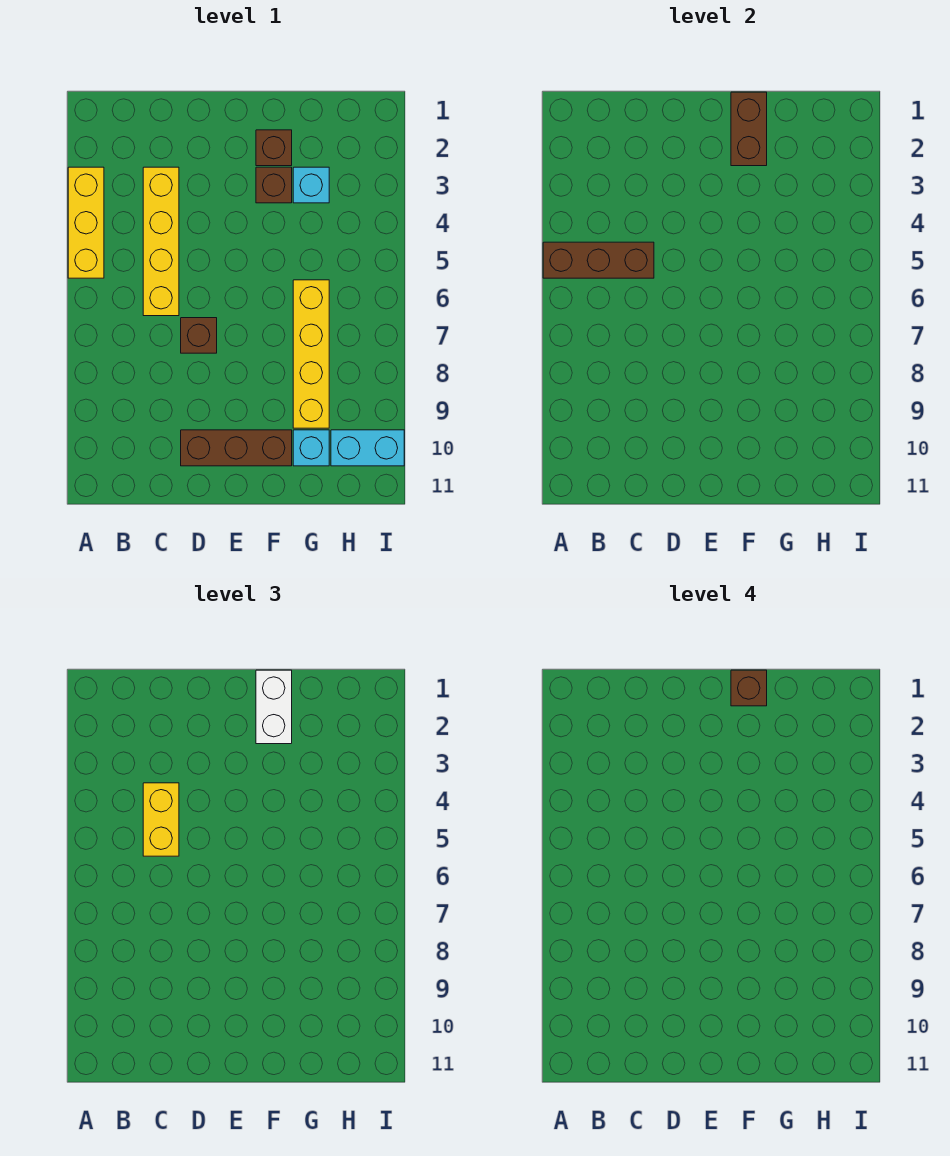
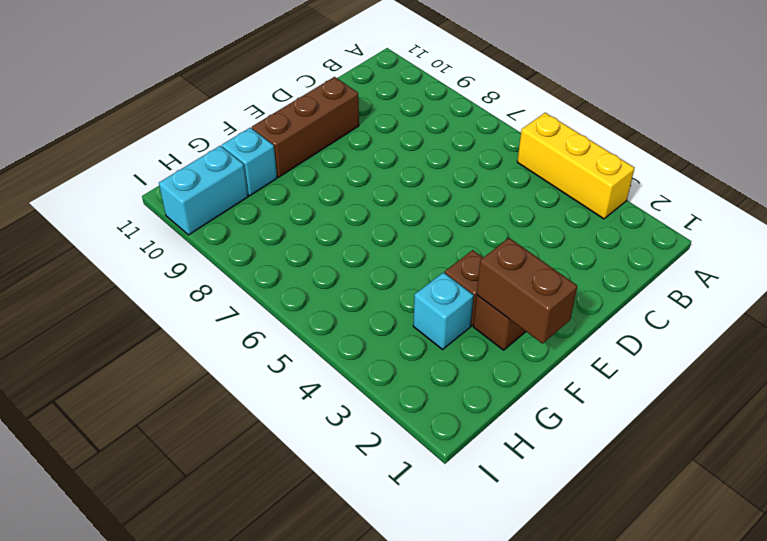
none -> yellow 1x4 brick [143,167,179,316]
none -> brown 1x1 brick [181,318,217,353]
none -> yellow 1x4 brick [293,280,329,428]

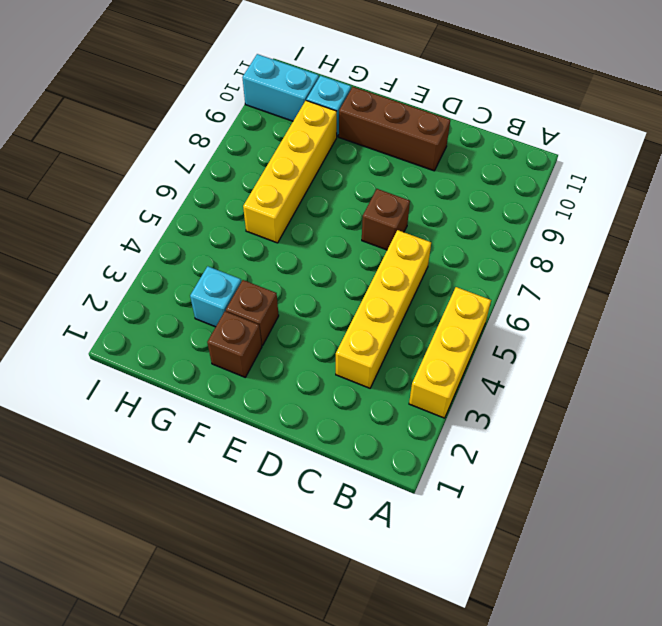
none -> brown 1x3 brick [543,242,654,278]
none -> brown 1x2 brick [731,92,767,166]
none -> yellow 1x2 brick [143,783,179,856]

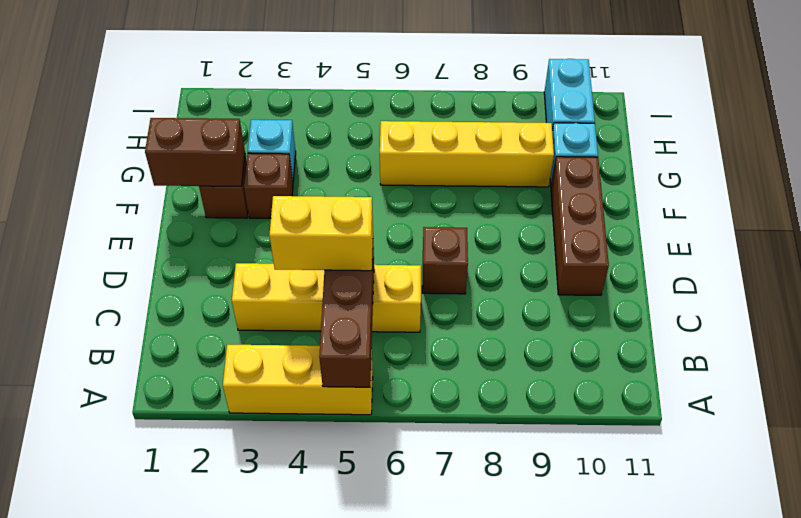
none -> white 1x2 brick [256,670,292,744]
none -> brown 1x1 brick [731,670,767,706]

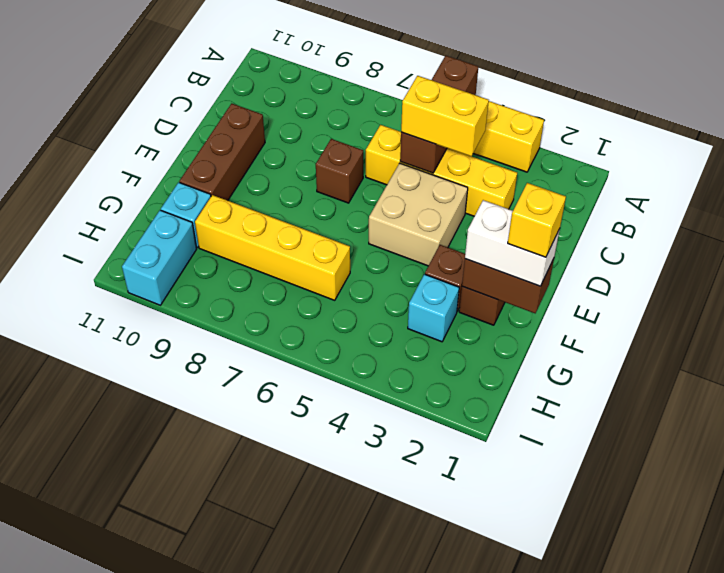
tan 2x2 brick [369,163,468,266] -> none
yellow 1x1 brick [508,183,566,257] -> brown 1x1 brick [731,670,767,706]

